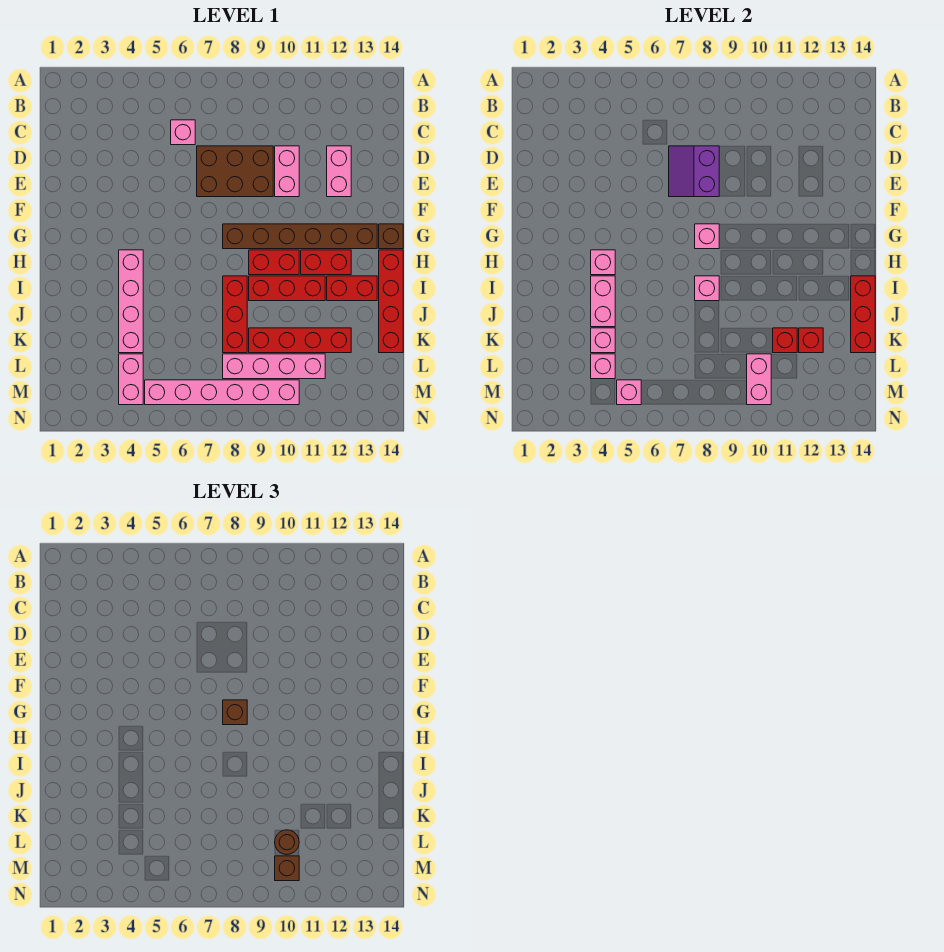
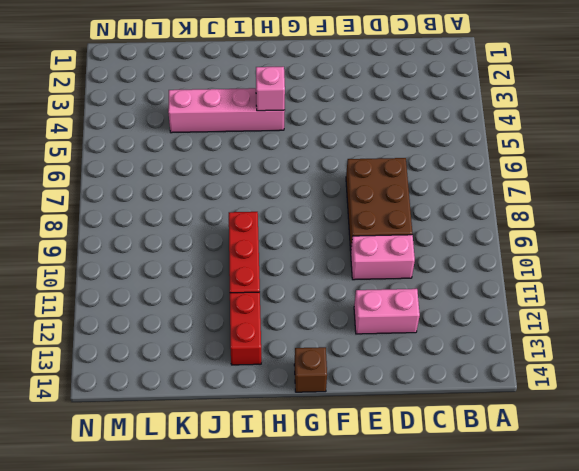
none -> pink 1x1 brick [171,120,195,145]
none -> brown 1x6 brick [223,224,377,249]
none -> red 1x2 brick [249,250,299,275]
none -> red 1x2 brick [301,250,351,275]

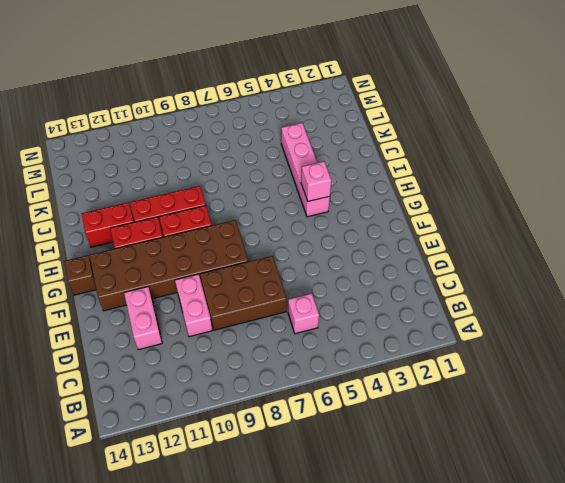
brown 2x6 brick [90,220,248,311] -> brown 1x6 brick [223,224,377,249]
none -> red 1x4 brick [379,250,403,353]
none -> red 1x3 brick [223,276,247,353]
none -> red 1x4 brick [249,328,351,353]
none -> pink 1x2 brick [119,354,143,405]

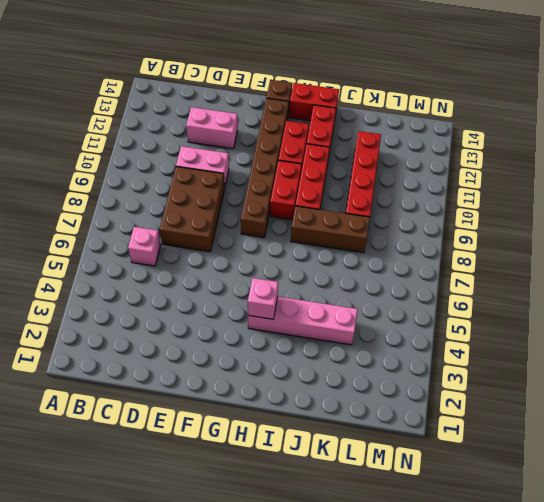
red 1x2 brick [289,83,339,121] -> red 1x4 brick [379,250,403,353]
brown 1x3 brick [291,206,370,253] -> red 1x3 brick [223,276,247,353]
none -> pink 1x2 brick [119,354,143,405]
none -> pink 1x4 brick [223,354,325,379]
none -> pink 1x6 brick [145,380,299,405]
none -> purple 2x2 slope [669,146,719,197]

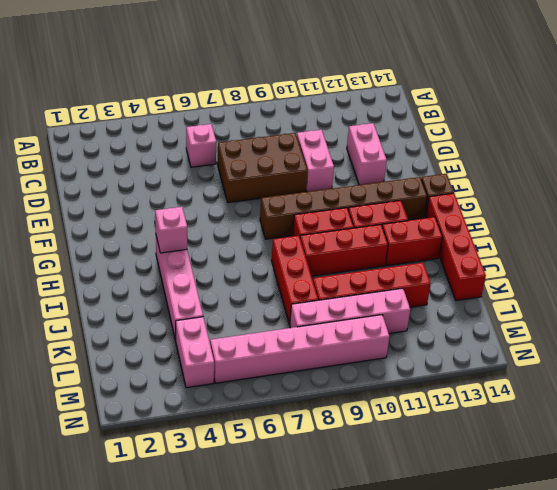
none -> purple 2x2 slope [669,146,719,197]
none -> pink 1x1 brick [695,224,719,249]
none -> pink 1x2 brick [591,276,615,327]
none -> pink 1x1 brick [695,276,719,301]

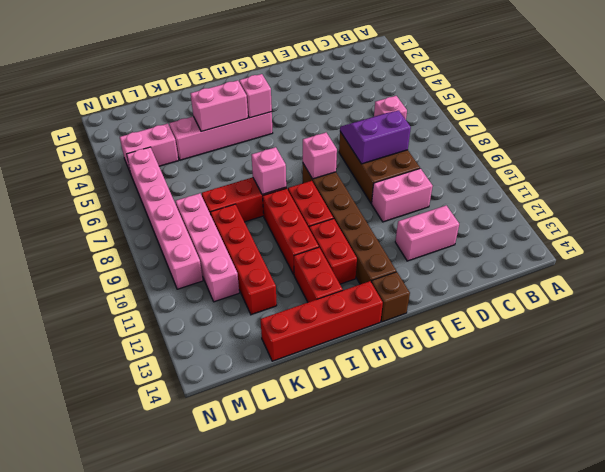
none -> red 1x3 brick [851,276,875,353]
none -> pink 1x1 brick [591,328,615,353]
none -> red 1x1 brick [773,328,797,353]
none -> red 1x1 brick [799,328,823,353]

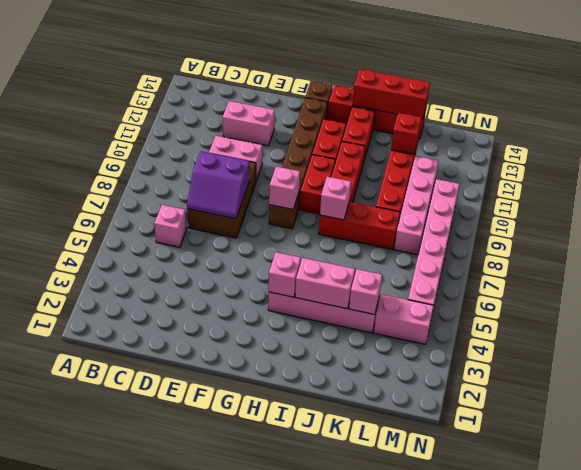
none -> red 1x1 brick [773,328,797,353]
none -> pink 1x1 brick [591,354,615,379]
none -> pink 1x2 brick [747,354,771,405]
none -> pink 1x1 brick [617,380,641,405]

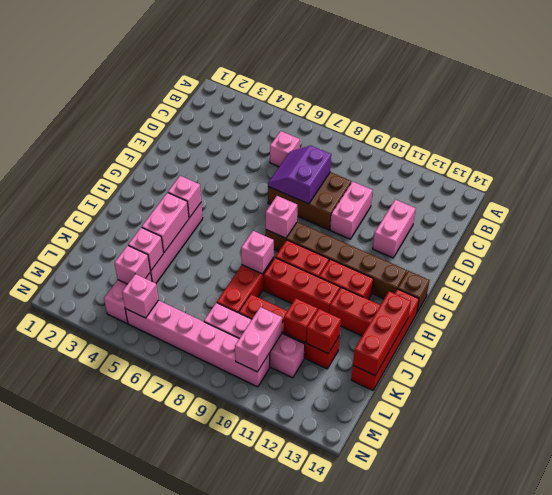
none -> brown 1x1 brick [223,700,247,725]
none -> brown 1x1 round brick [275,830,299,855]
none -> brown 1x1 brick [275,856,299,881]

